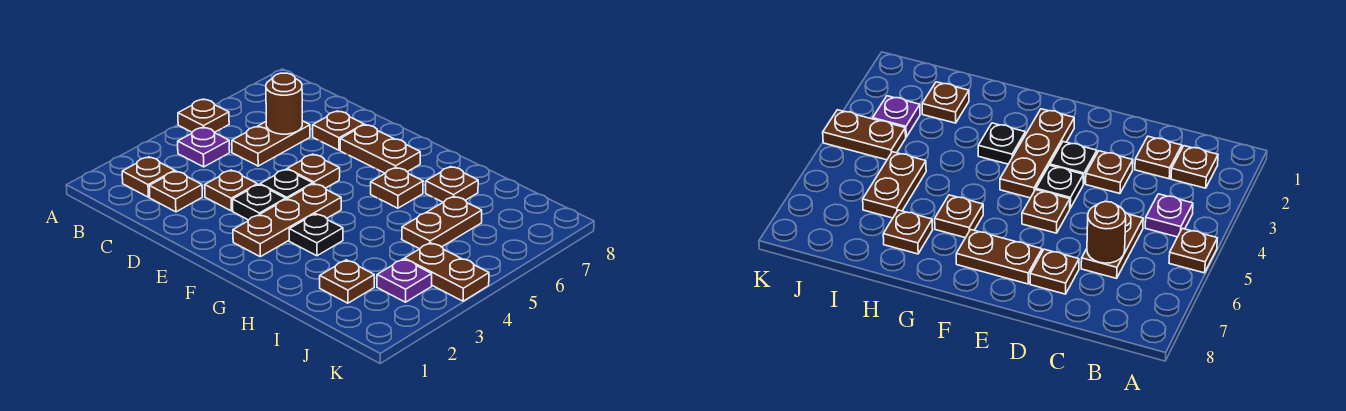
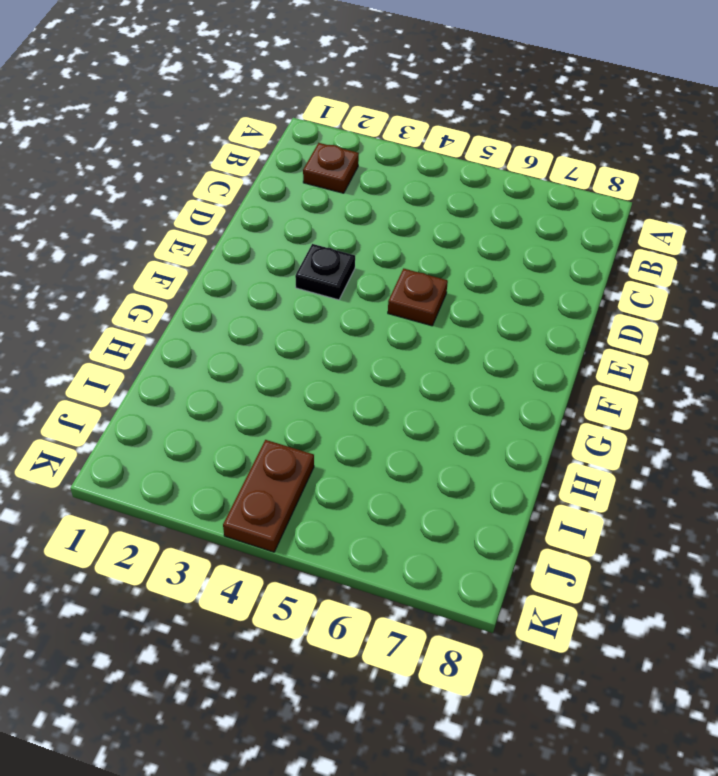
none -> brown 1x1 plate [178,99,229,132]
none -> purple 1x1 plate [178,127,230,167]
none -> brown 1x1 plate [149,171,202,212]

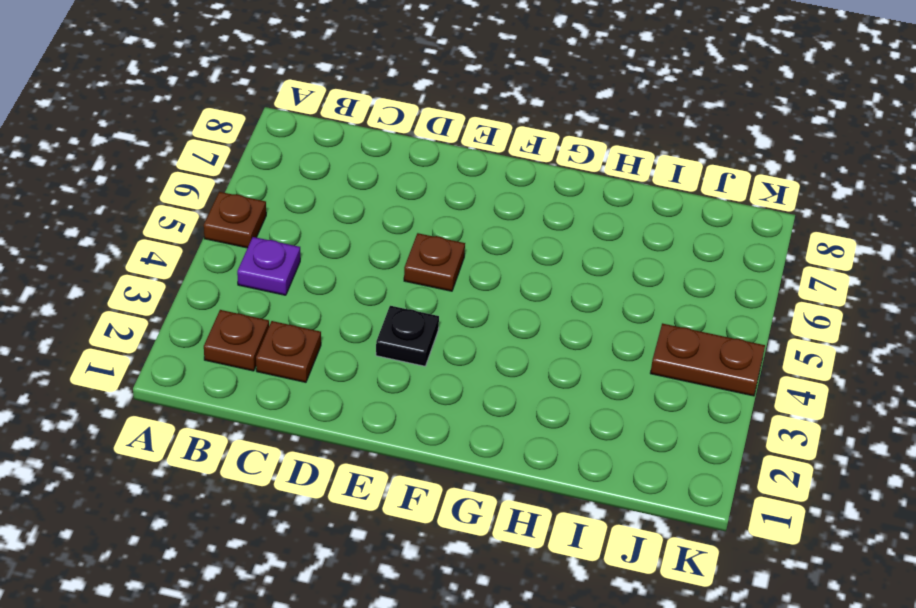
none -> brown 1x2 plate [232,121,310,166]
none -> brown 1x1 plate [205,170,257,211]
none -> brown 1x1 plate [313,111,364,150]

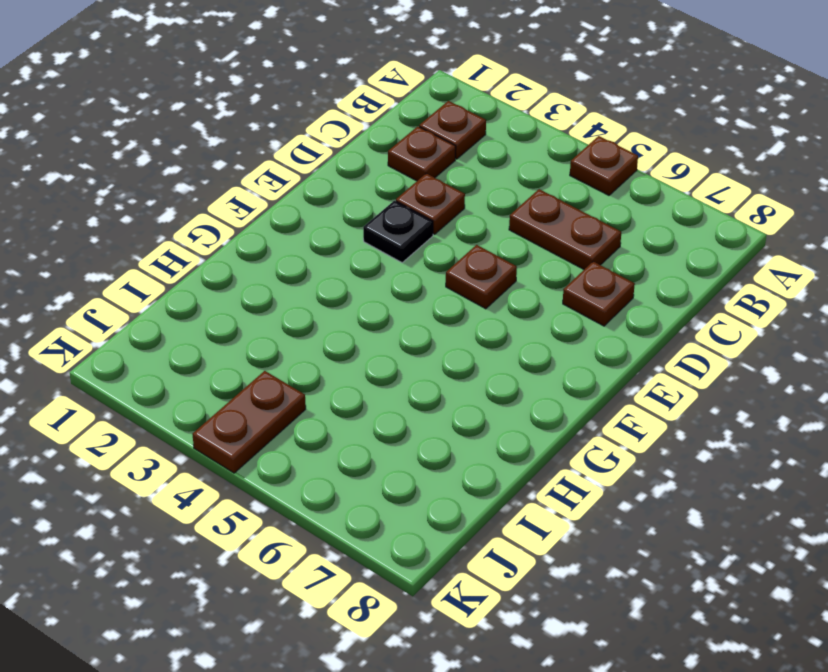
none -> purple 1x1 plate [178,127,230,167]
none -> black 1x1 plate [260,169,313,199]
none -> brown 1x2 plate [340,125,420,173]

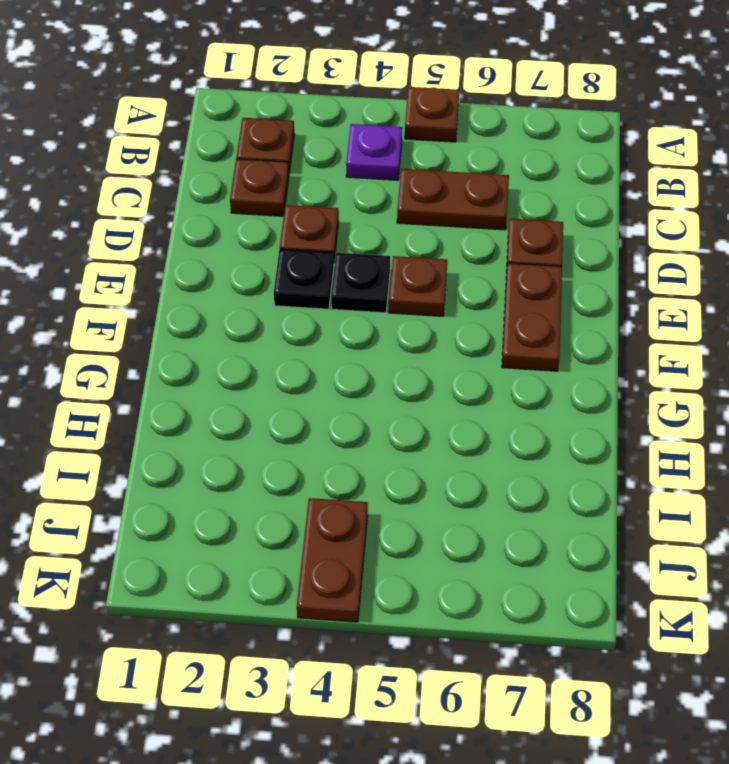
none -> brown 1x3 plate [233,184,341,257]
none -> black 1x1 plate [289,214,343,256]
none -> brown 1x1 plate [371,168,423,208]

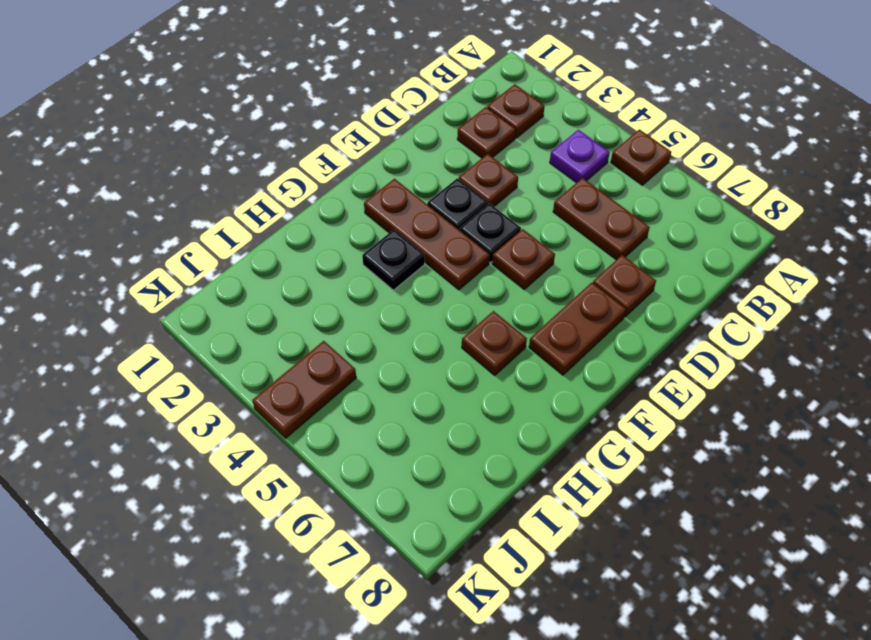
none -> brown 1x1 plate [426,167,478,202]
none -> brown 1x1 plate [320,260,374,303]
none -> brown 1x2 plate [402,196,482,249]

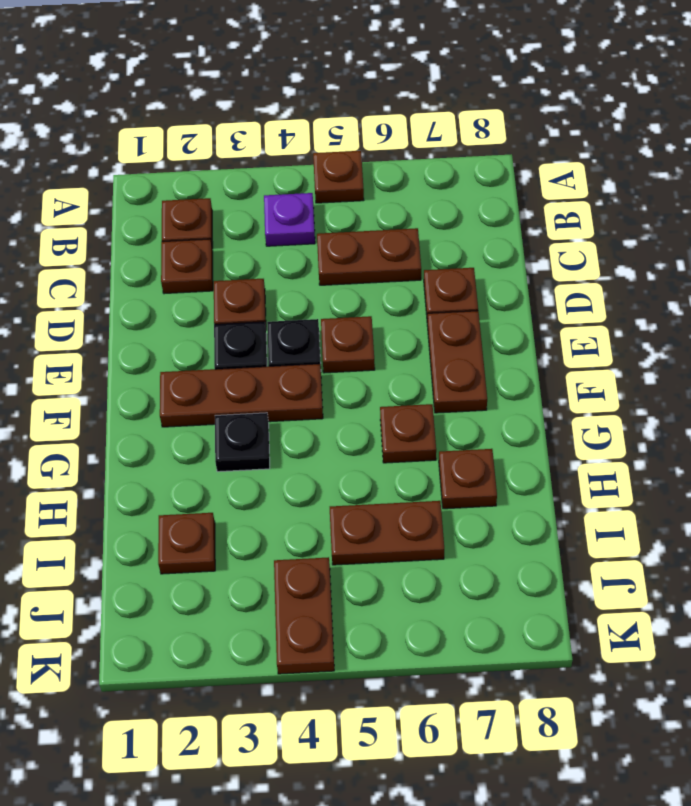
none -> purple 1x1 plate [377,259,432,302]
none -> brown 1x1 round brick [266,73,302,134]

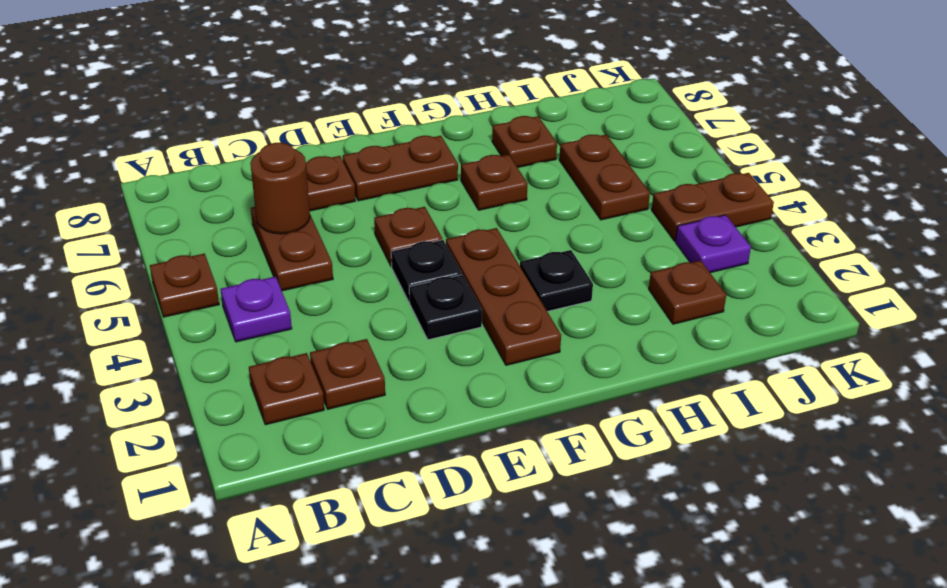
none -> brown 1x1 plate [205,170,257,211]

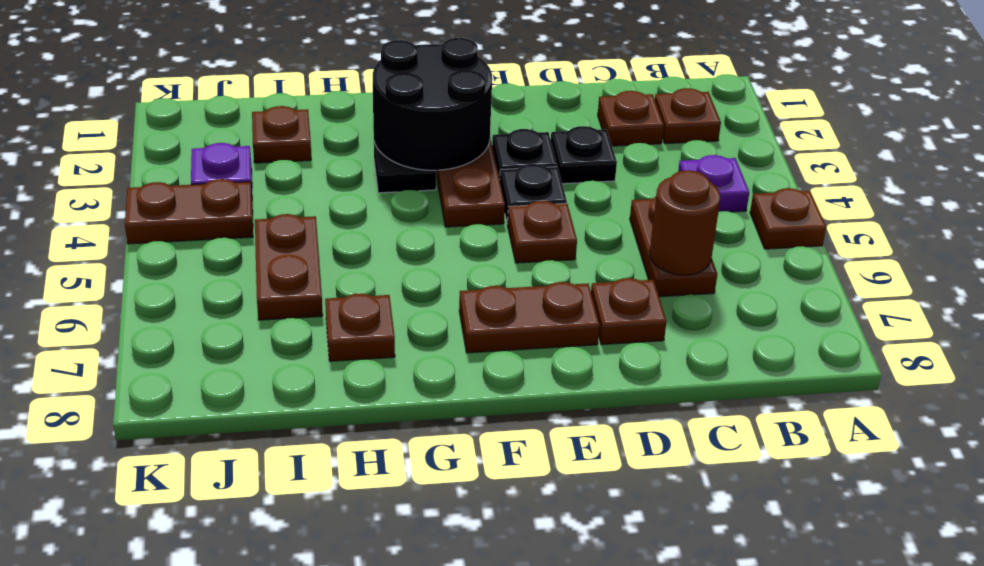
black 1x1 plate [551,126,617,184] -> brown 1x1 plate [205,170,257,211]
black 2x2 round brick [373,38,492,170] -> none
none -> brown 1x1 plate [371,168,423,208]

